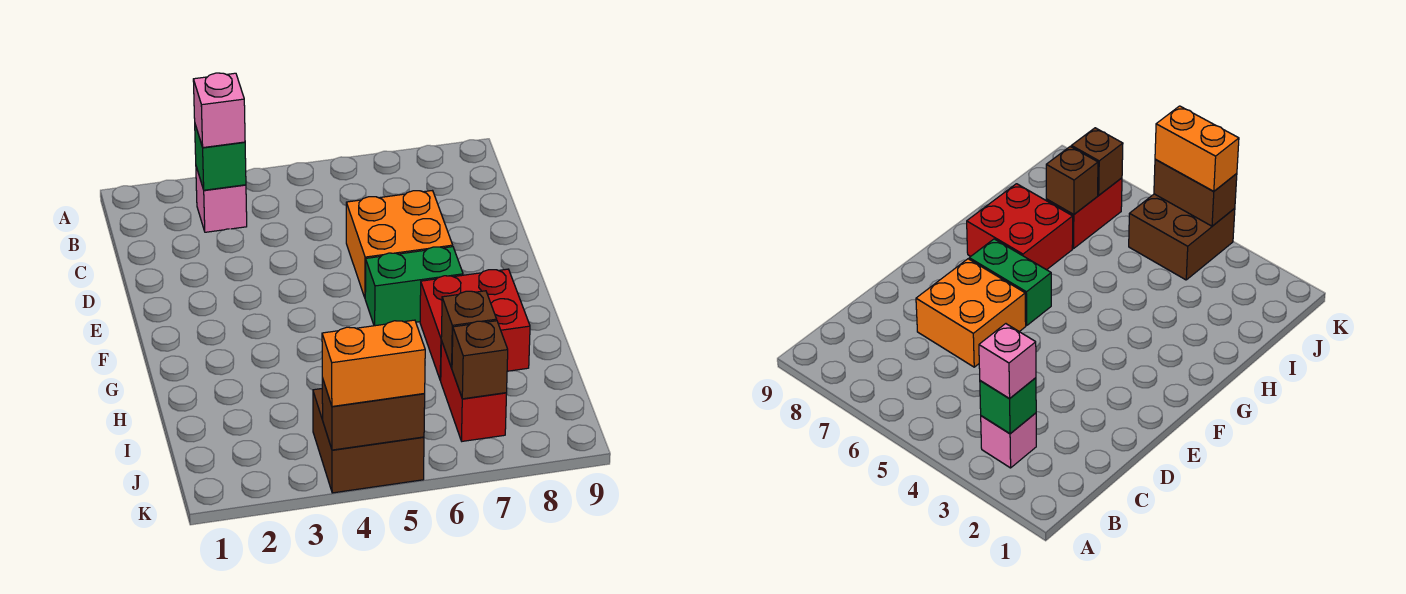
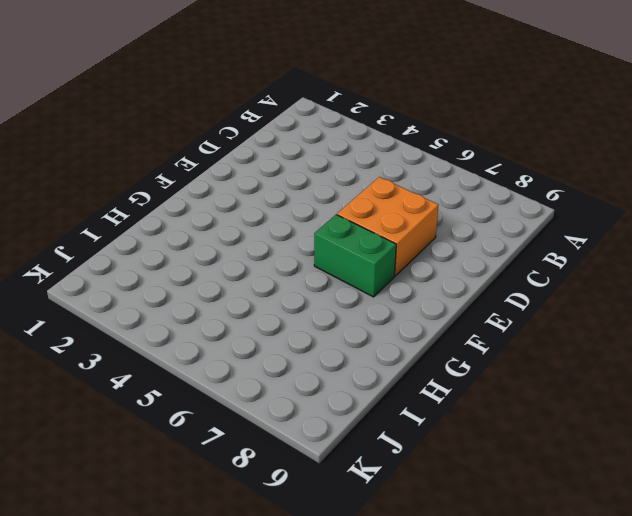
none -> pink 1x1 brick [196,167,247,232]
none -> red 2x2 brick [420,269,530,380]
none -> red 1x2 brick [440,341,507,441]

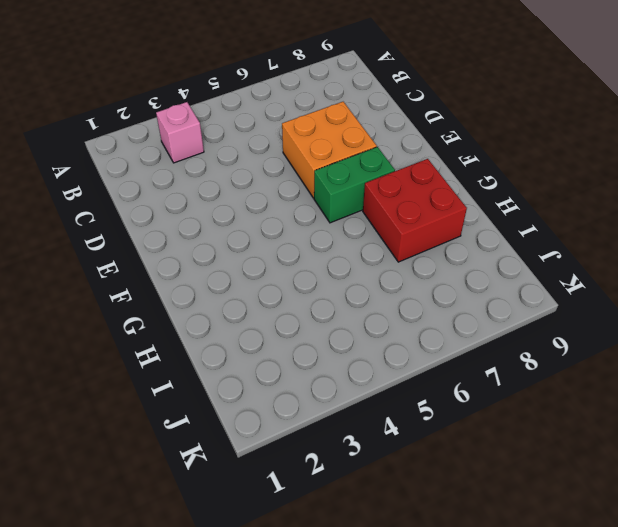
none -> red 1x2 brick [440,341,507,441]
none -> brown 2x2 brick [313,389,424,493]
none -> green 1x1 brick [195,125,246,190]

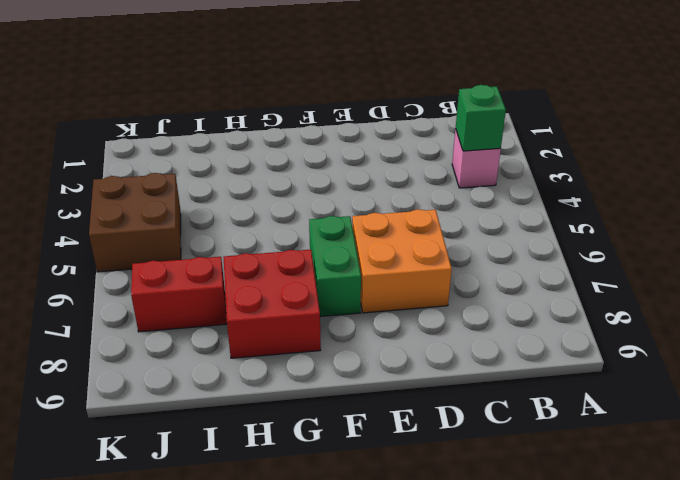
none -> brown 1x1 brick [441,291,497,368]
none -> brown 1x1 brick [452,321,508,399]
none -> brown 1x2 brick [322,378,425,450]

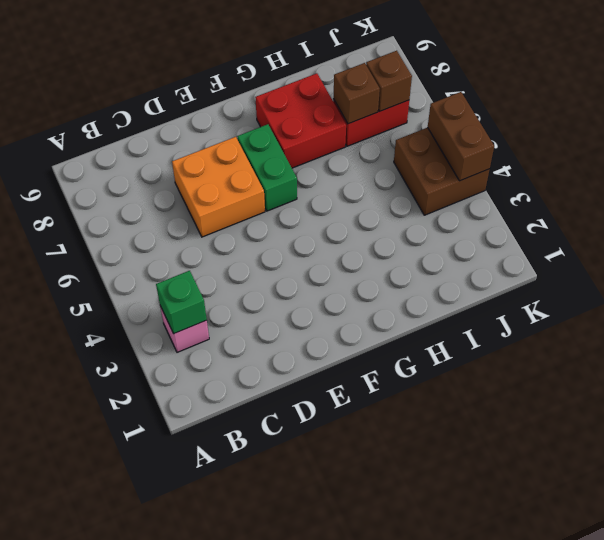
none -> pink 1x1 brick [193,73,245,148]
none -> orange 1x2 brick [322,320,425,406]

